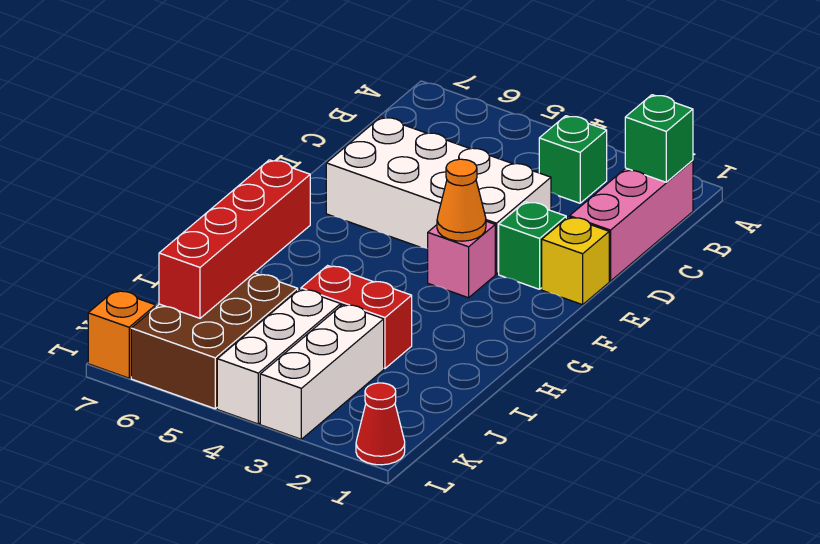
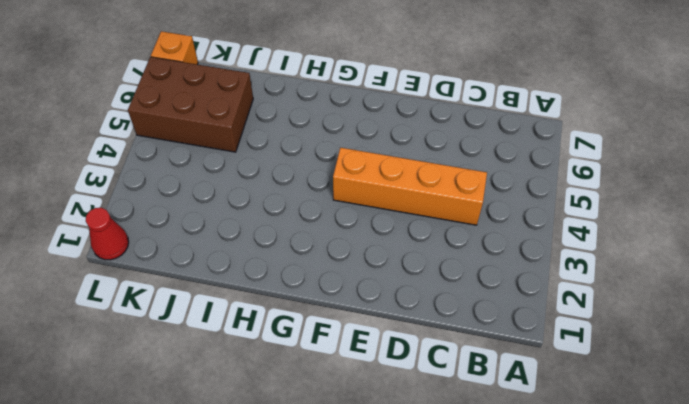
orange 1x4 brick [333,148,487,225] -> white 2x4 brick [326,117,551,274]
none -> pink 1x3 brick [570,160,693,281]
none -> green 1x1 brick [539,116,607,203]
none -> yellow 1x1 brick [542,217,609,305]

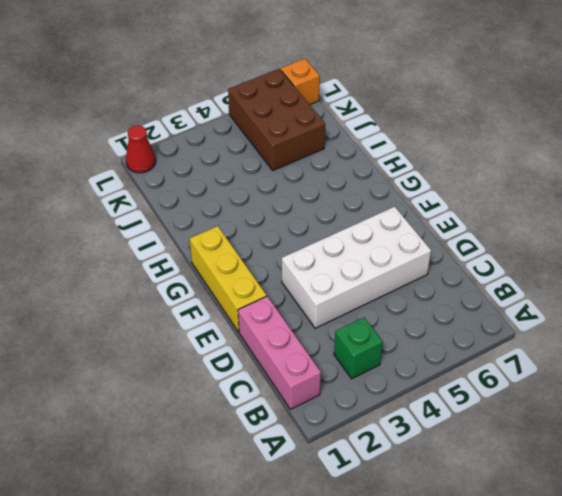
yellow 1x3 brick [190,226,267,332] -> yellow 1x1 brick [542,217,609,305]
none -> green 1x1 brick [499,202,566,289]
none -> pink 1x1 brick [428,221,495,298]
none -> red 1x2 brick [301,266,412,368]

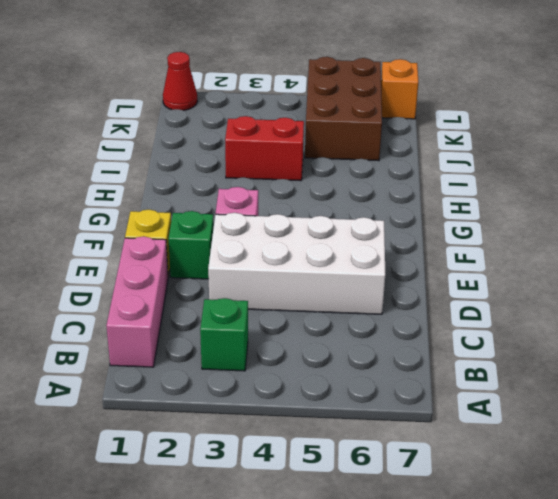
none -> white 1x3 brick [260,304,384,439]
none -> white 1x3 brick [217,289,341,424]
none -> green 1x1 brick [625,95,693,182]

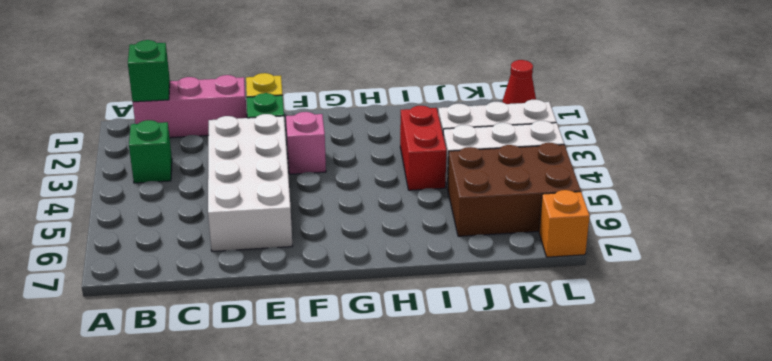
none -> orange 1x1 cone [437,159,486,241]
none -> red 1x4 brick [159,160,310,318]

